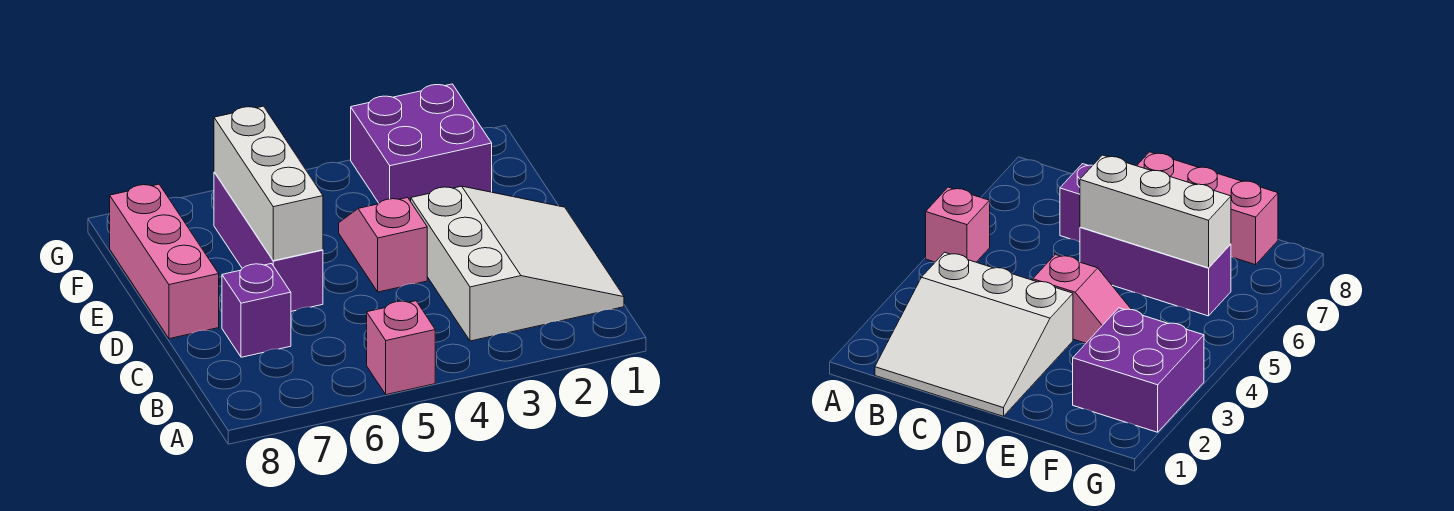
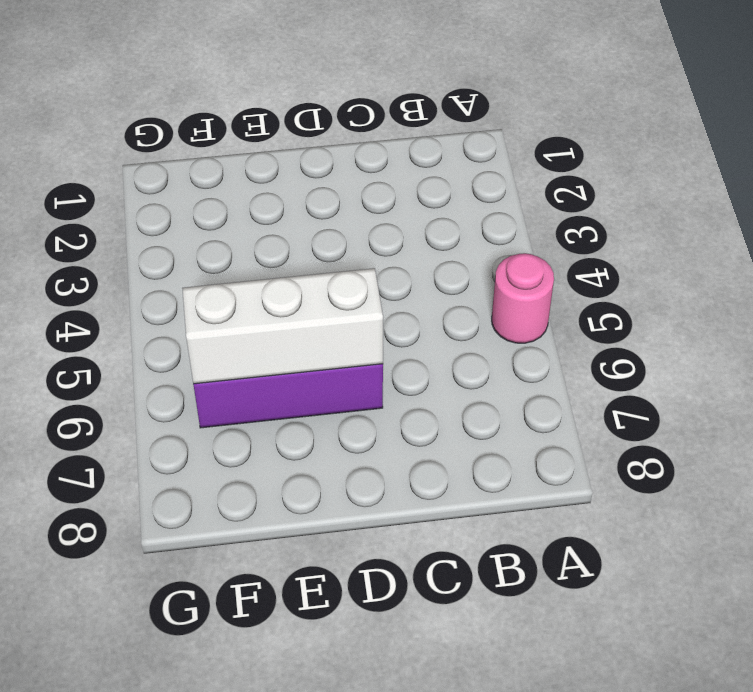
pink 1x1 round brick [492,253,554,343] -> pink 1x1 brick [367,301,435,395]
none -> white 3x3 slope [411,186,624,341]
none -> purple 1x1 brick [222,264,291,357]

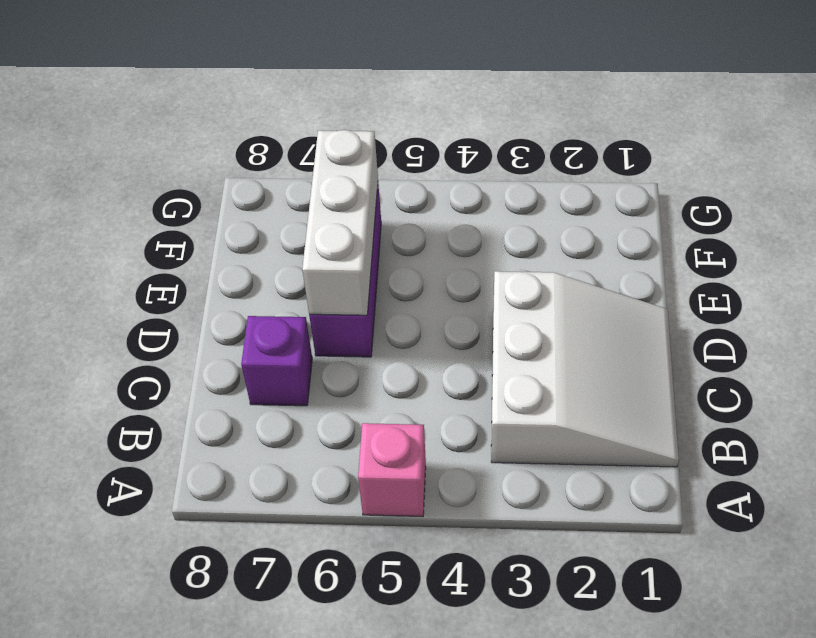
none -> pink 1x2 slope [339,197,427,292]
none -> pink 1x3 brick [110,184,219,339]

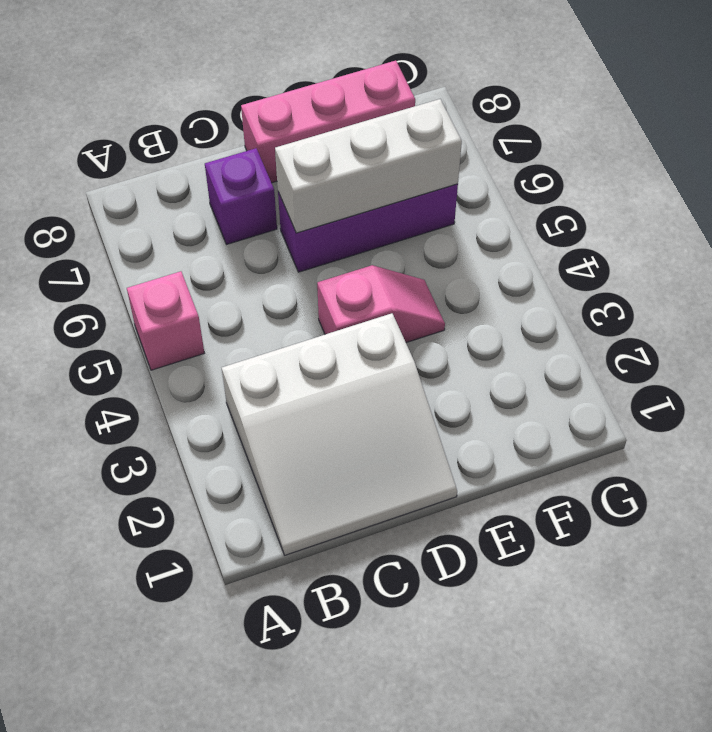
none -> purple 2x2 brick [351,84,492,203]

